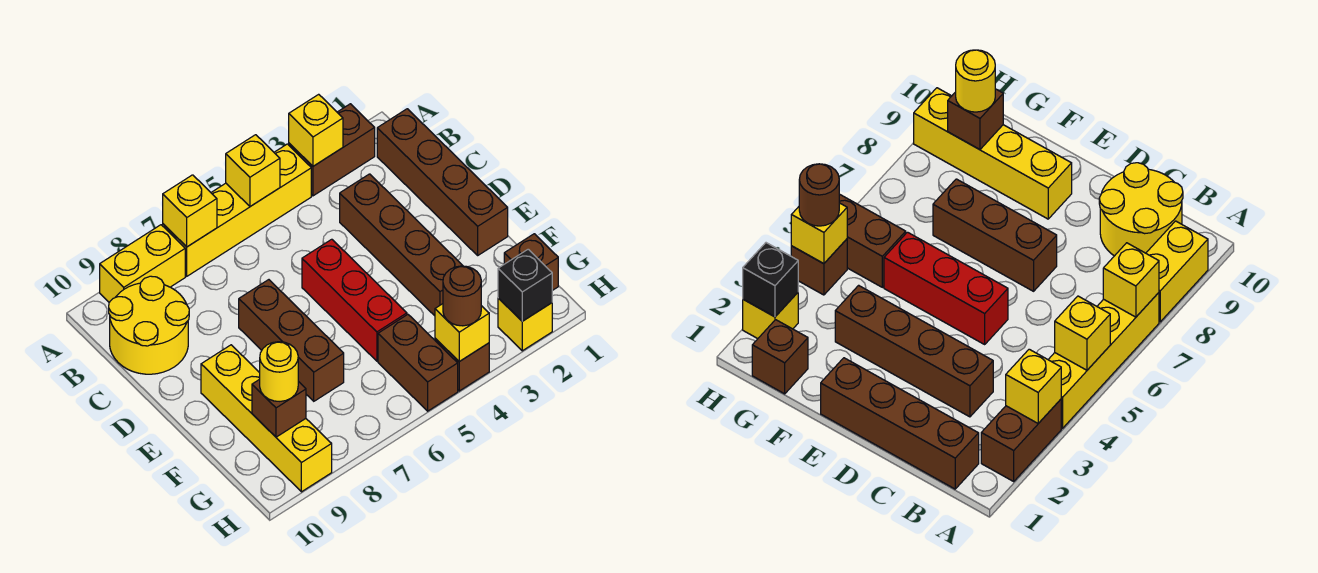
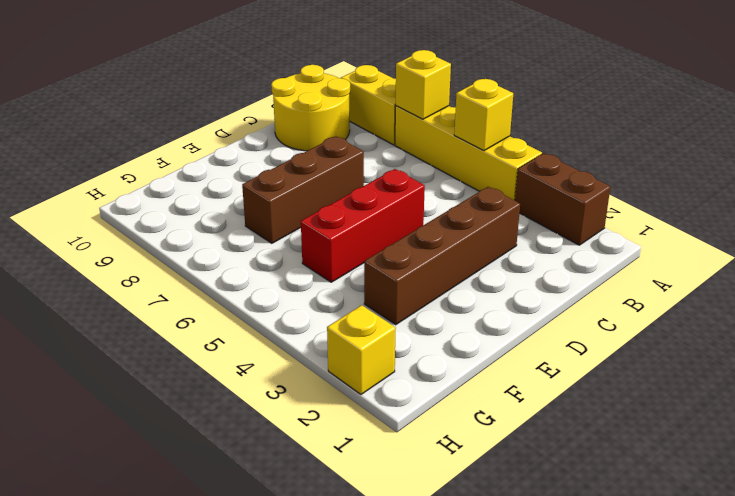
none -> brown 1x4 brick [377,109,508,255]
none -> yellow 1x4 brick [201,345,332,492]
none -> brown 1x1 brick [504,234,558,291]

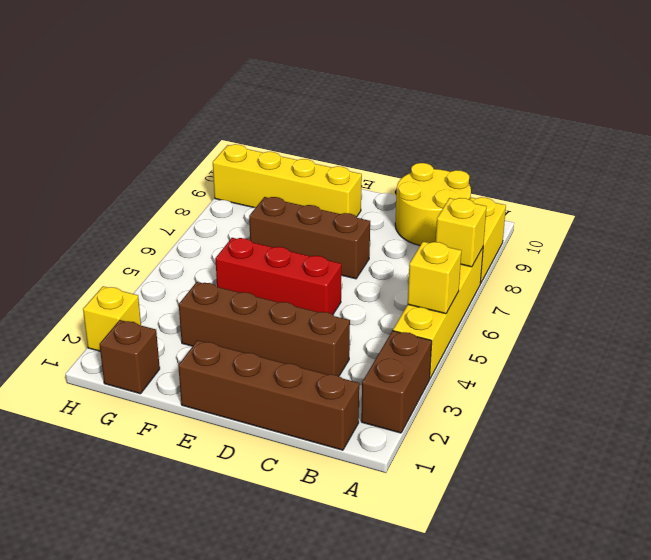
none -> brown 1x2 brick [378,315,458,411]
none -> brown 1x1 brick [435,338,489,391]
none -> yellow 1x1 brick [289,94,343,166]

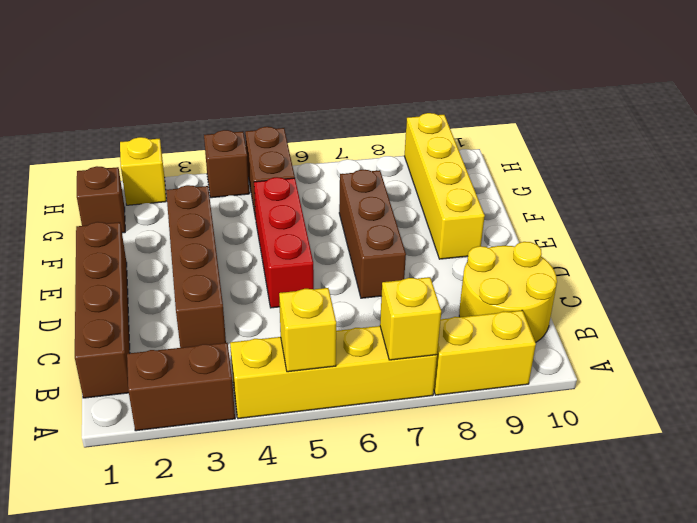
none -> yellow 1x1 brick [289,94,343,166]
none -> brown 1x1 brick [252,379,306,437]
none -> black 1x1 brick [498,249,552,321]

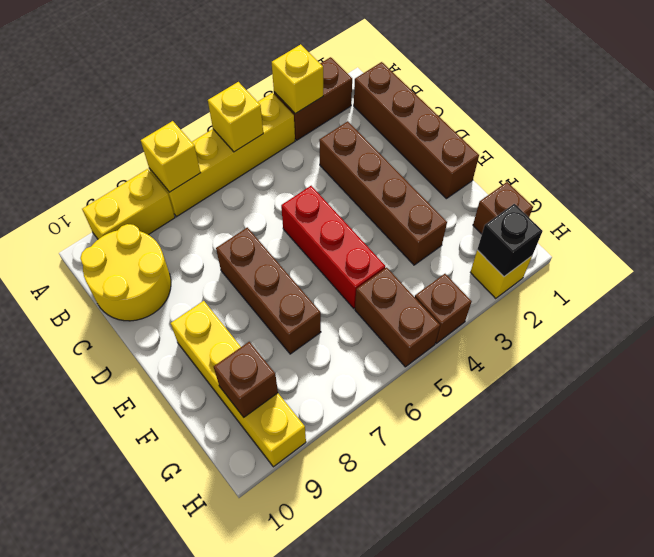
none -> yellow 1x1 brick [435,304,489,361]
none -> yellow 1x1 round brick [260,342,298,401]
none -> brown 1x1 round brick [443,266,481,326]

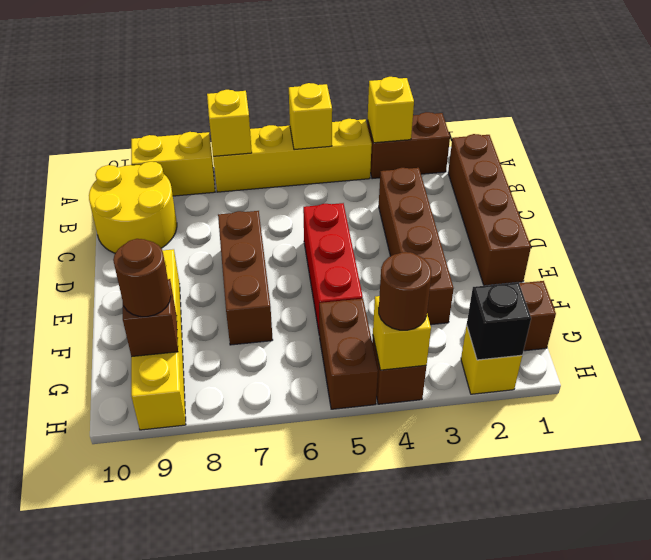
brown 1x1 round brick [113,239,171,317] -> yellow 1x1 round brick [260,342,298,401]

